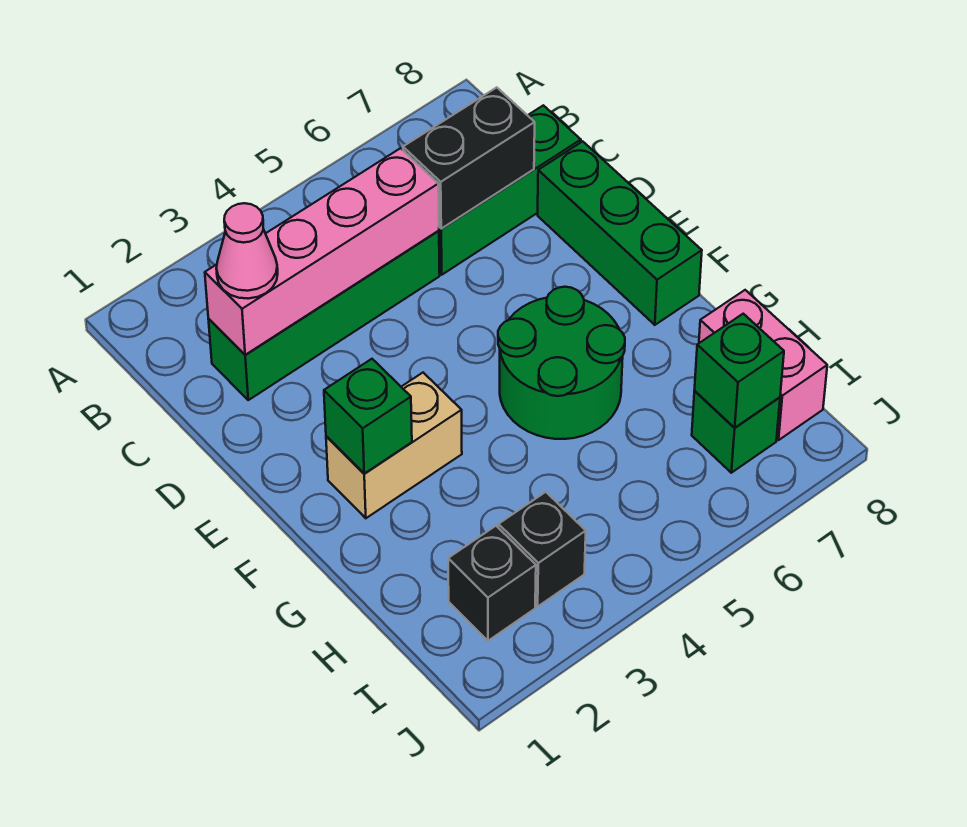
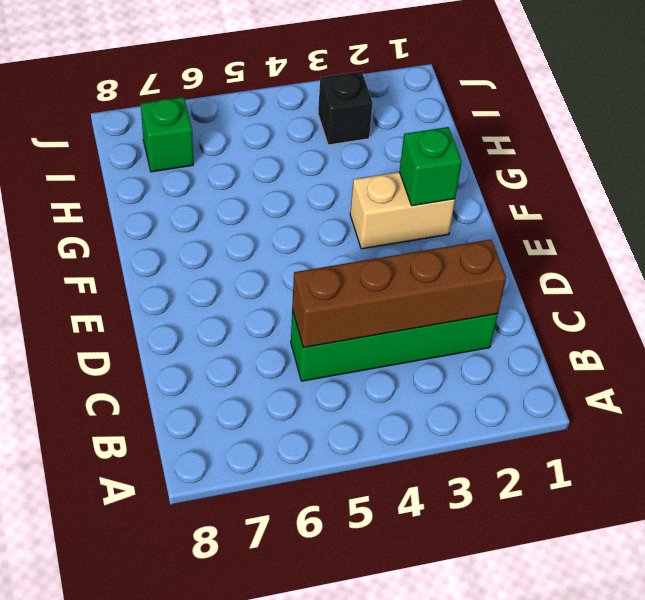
brown 1x4 brick [292,239,506,348] -> pink 1x4 brick [205,148,439,355]
none -> green 1x3 brick [439,105,581,275]
none -> green 1x3 brick [538,141,702,325]
none -> green 2x2 round brick [498,287,625,439]

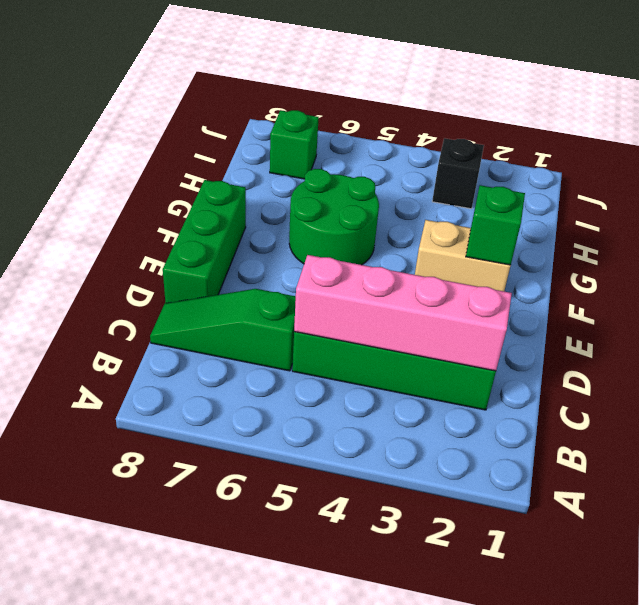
green 1x3 slope [150,289,296,371] -> green 1x3 brick [439,105,581,275]
none -> pink 1x2 brick [699,290,827,440]
none -> black 1x1 brick [448,526,536,641]
none -> black 1x2 brick [403,87,535,229]

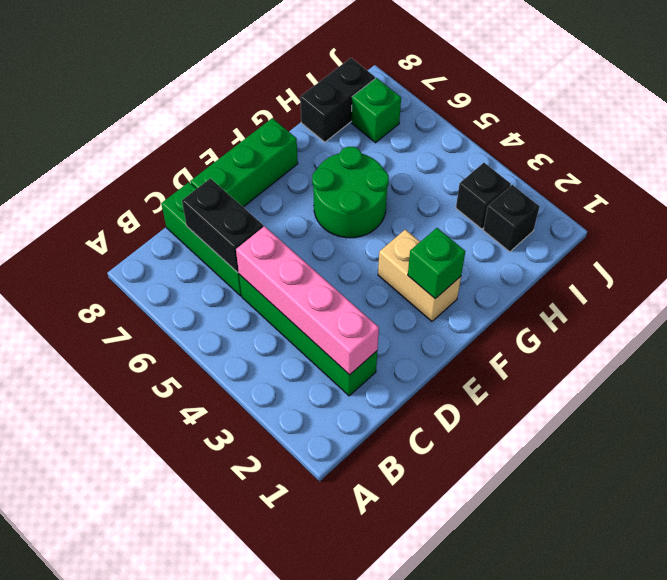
black 1x2 brick [300,58,375,142] -> pink 1x2 brick [699,290,827,440]
none -> green 1x1 brick [695,314,784,428]
none -> pink 1x1 cone [216,203,278,299]

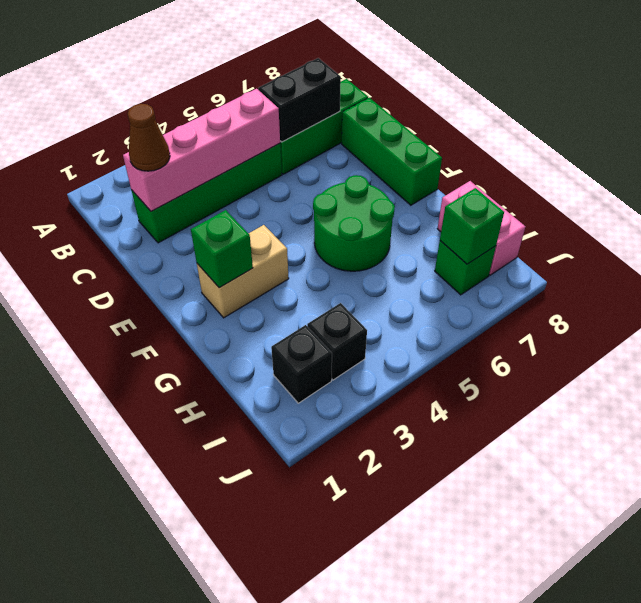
brown 1x1 cone [127,104,170,171] -> pink 1x1 cone [216,203,278,299]

